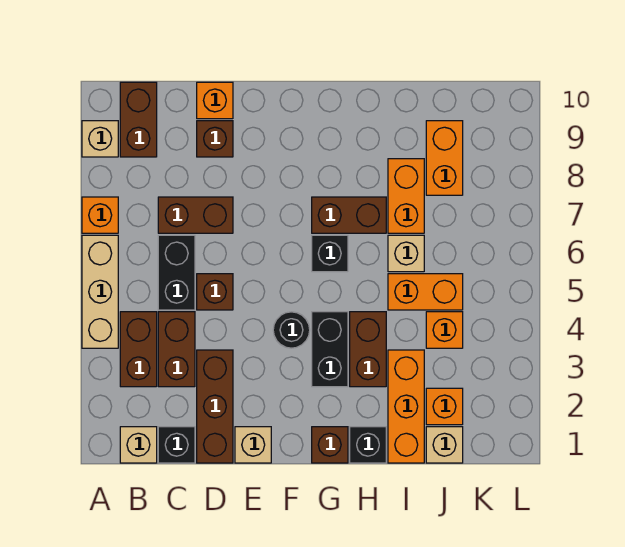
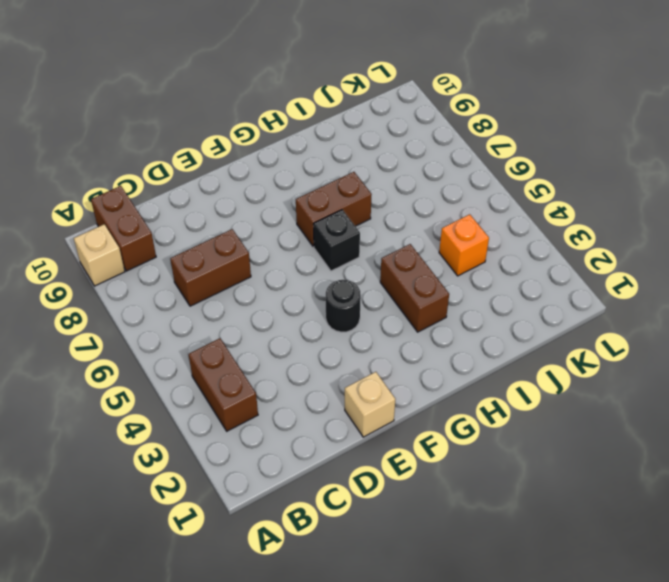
none -> tan 1x3 brick [82,235,118,348]
none -> orange 1x1 brick [82,197,118,233]
none -> tan 1x1 brick [120,427,157,463]
none -> black 1x1 brick [158,427,195,463]

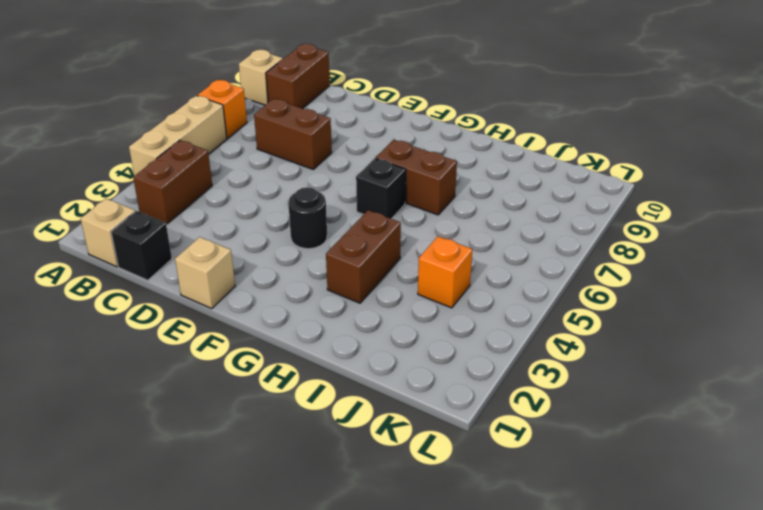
none -> brown 1x2 brick [158,312,195,387]
none -> black 1x2 brick [158,235,195,310]
none -> brown 1x3 brick [197,350,233,463]
none -> brown 1x1 brick [197,274,233,310]

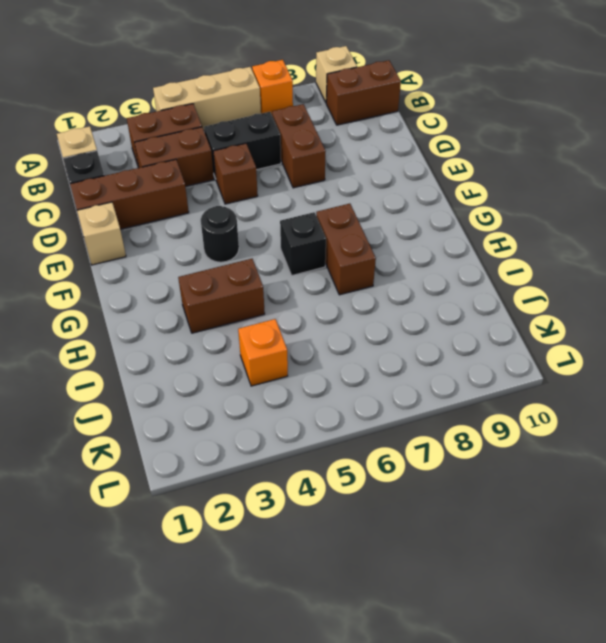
none -> brown 1x1 brick [197,121,233,157]
none -> orange 1x1 brick [197,82,233,119]
none -> brown 1x1 brick [312,427,348,463]
none -> black 1x2 brick [312,312,348,387]

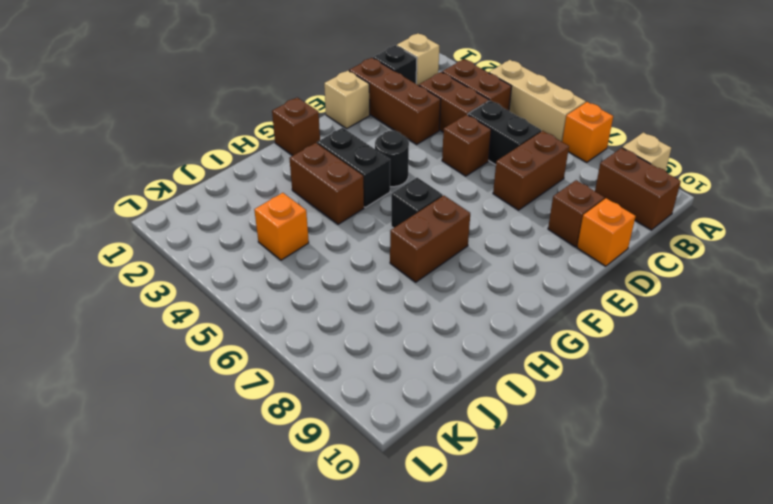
none -> black 1x1 brick [350,427,386,463]
none -> orange 1x3 brick [388,350,424,463]
none -> orange 1x2 brick [388,274,463,310]
none -> tan 1x1 brick [388,235,424,272]

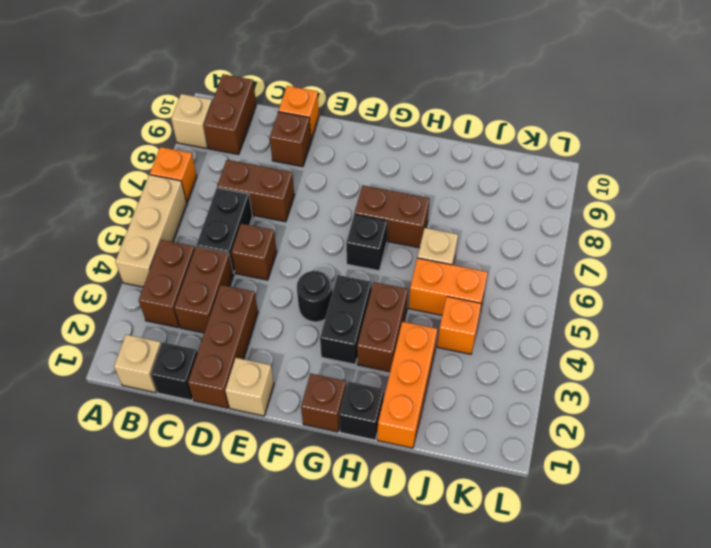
none -> orange 1x2 brick [388,159,424,233]
none -> tan 1x1 brick [426,427,463,463]
none -> orange 1x1 brick [426,388,463,425]
none -> orange 1x2 brick [426,121,463,195]

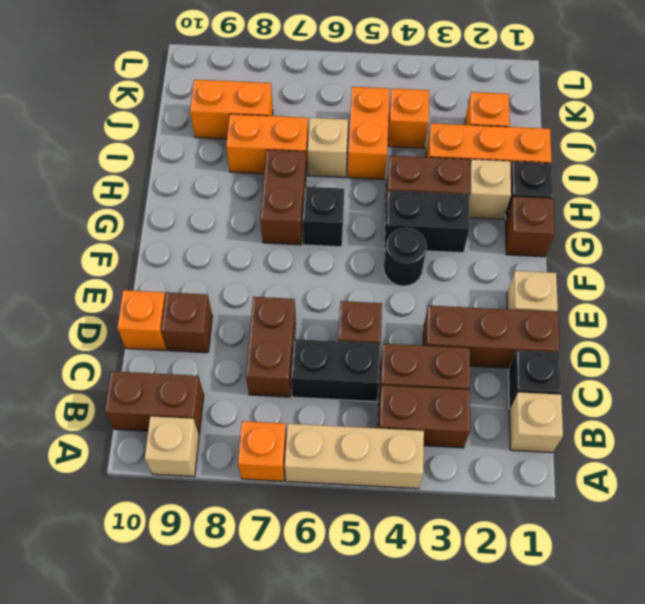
tan 1x1 brick [469,159,511,219] -> tan 1x1 brick moved to [426,427,463,463]

